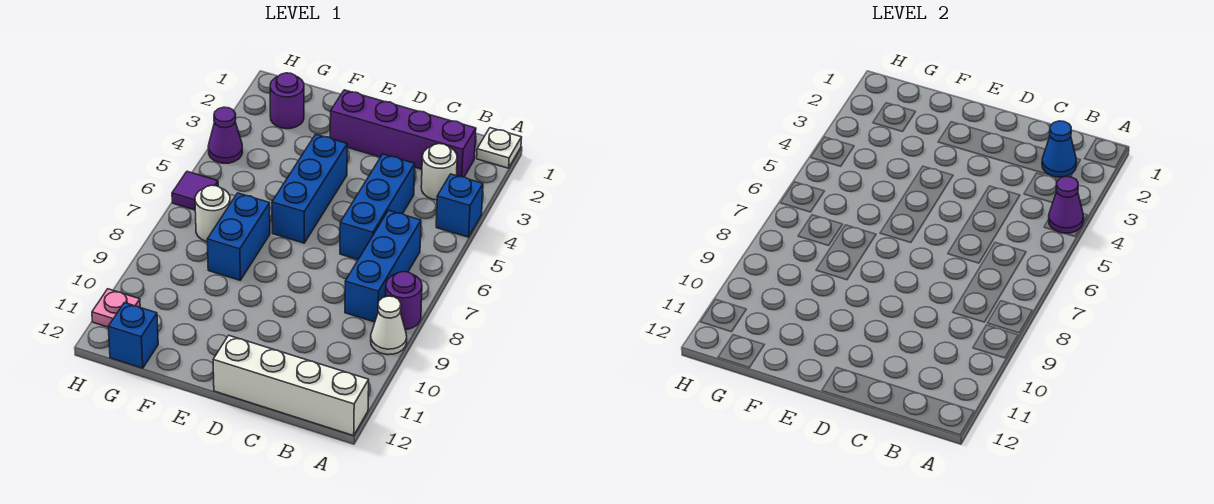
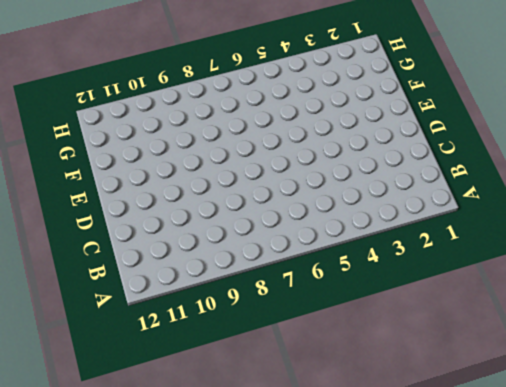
none -> white 1x1 plate [477,128,522,168]
none -> blue 1x1 brick [436,174,483,237]
none -> purple 1x1 round brick [386,272,422,330]

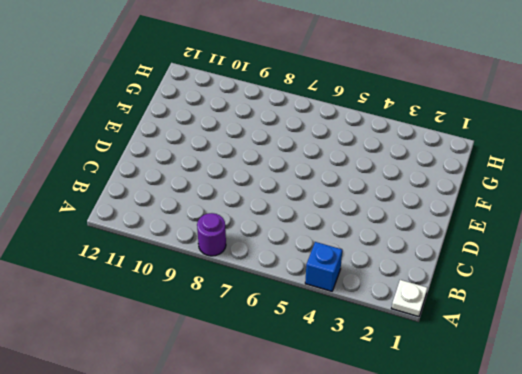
none -> white 1x1 cone [371,296,407,355]
none -> white 1x4 brick [213,335,369,436]
none -> purple 1x4 brick [330,90,476,177]

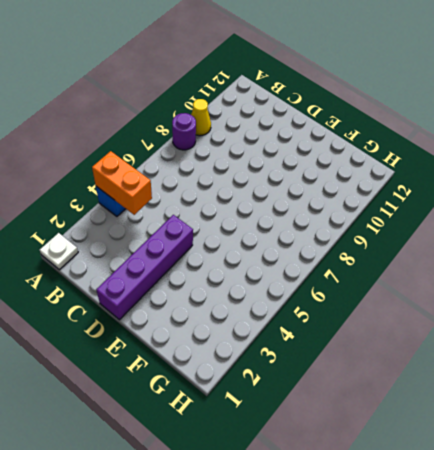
orange 1x2 brick [92,151,152,215] -> purple 1x1 cone [1049,176,1084,233]
yellow 1x1 cone [191,99,211,136] -> white 1x1 cone [371,296,407,355]
purple 1x4 brick [96,215,193,320] -> purple 1x4 brick turned to [330,90,476,177]
none -> white 1x4 brick [213,335,369,436]
none -> white 1x1 round brick [421,144,457,200]
none -> blue 1x3 brick [345,210,421,322]

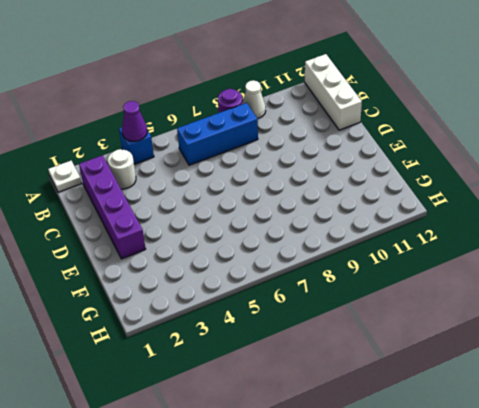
white 1x3 brick [305,54,362,130] -> white 1x4 brick [213,335,369,436]
none -> blue 1x3 brick [340,154,415,259]
none -> blue 1x3 brick [272,134,347,243]
none -> blue 1x2 brick [207,193,270,280]

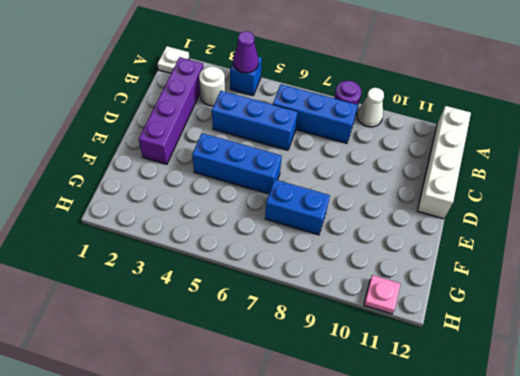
none -> purple 1x1 round brick [270,73,304,129]
none -> white 1x1 round brick [195,185,230,242]
none -> blue 1x1 brick [108,303,158,368]

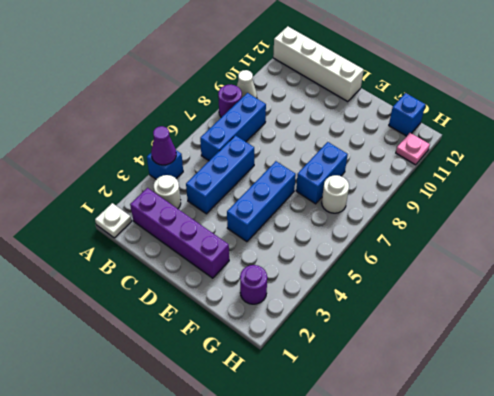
none -> purple 1x1 cone [208,107,243,163]
none -> purple 1x1 tile [172,171,218,210]
none -> blue 1x1 cone [1042,121,1077,177]

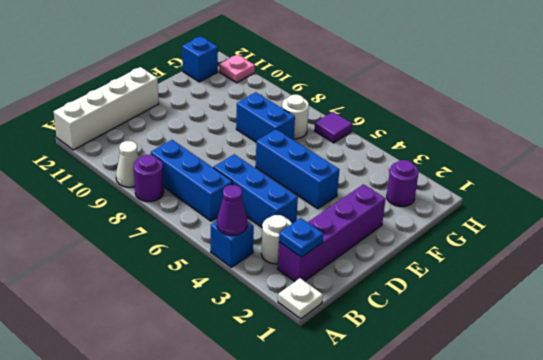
blue 1x1 plate [279,218,323,257] -> blue 1x1 cone [1042,121,1077,177]
none -> purple 1x1 cone [208,107,243,163]

